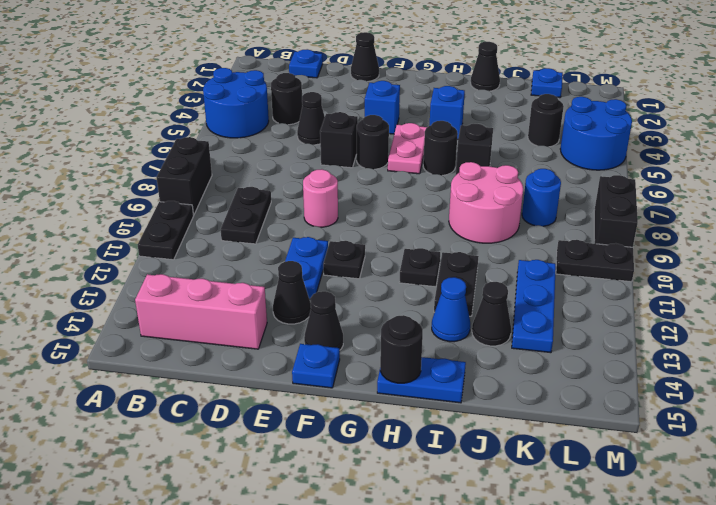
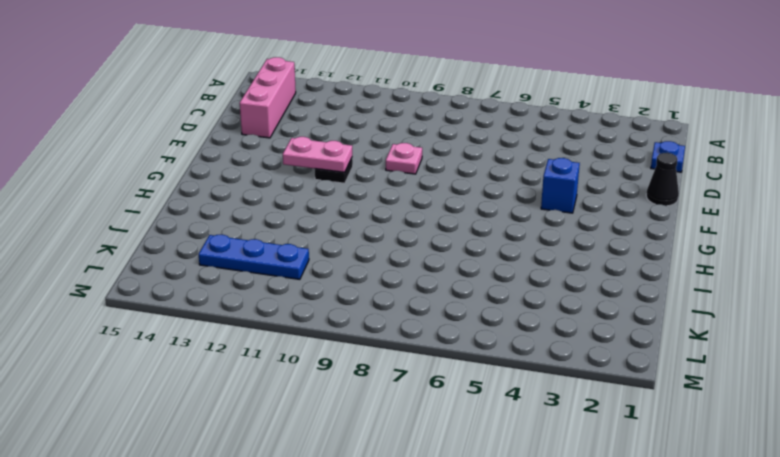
pink 1x1 plate [386,143,422,174] -> pink 1x1 round brick [303,169,338,227]
pink 1x2 plate [283,137,352,172] -> pink 1x2 plate moved to [388,123,427,174]
none -> blue 2x2 round brick [203,68,269,138]
none -> black 1x2 brick [156,137,212,215]
none -> black 1x2 plate [138,201,194,260]
none -> black 1x1 round brick [271,73,303,125]

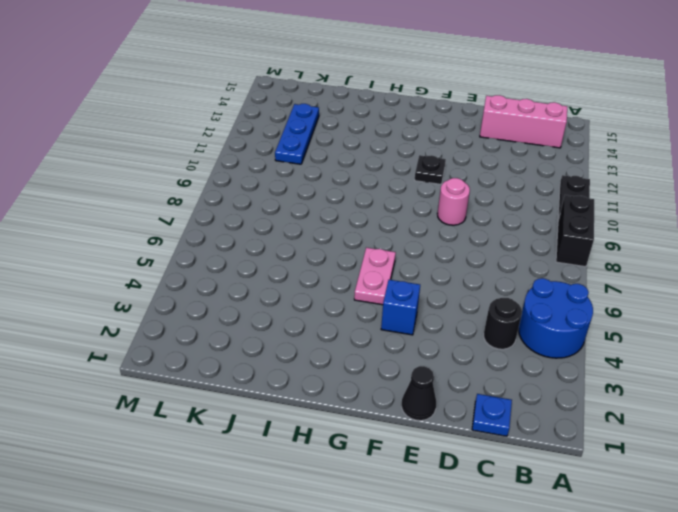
none -> black 1x2 plate [221,187,271,244]
none -> black 1x1 cone [297,92,325,145]
none -> black 1x1 brick [320,112,358,168]
none -> blue 1x2 plate [285,237,328,299]

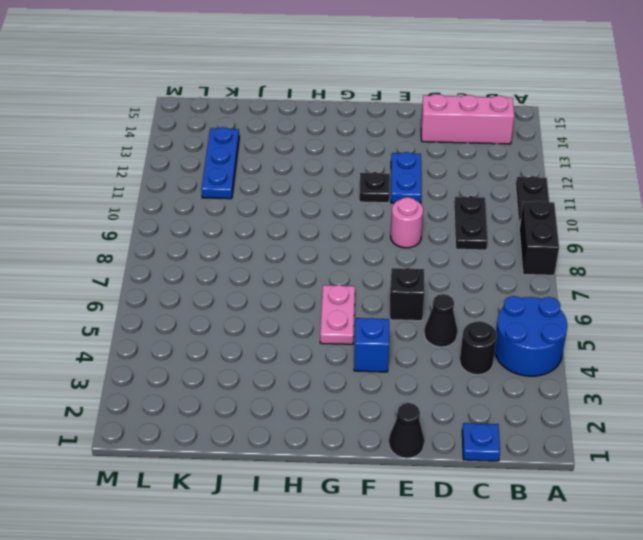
none -> black 1x1 cone [273,261,311,324]
none -> black 1x1 round brick [357,115,389,169]
none -> black 1x1 cone [304,291,343,350]
none -> blue 1x1 plate [292,344,340,388]

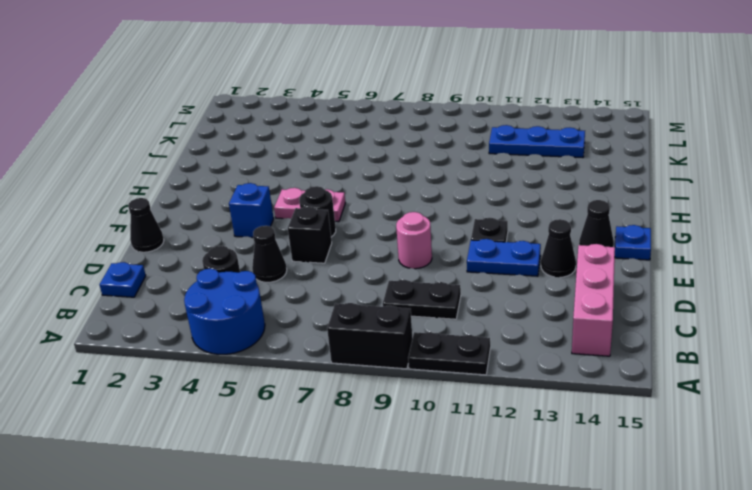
none -> blue 1x1 brick [429,86,465,140]
none -> black 1x1 round brick [423,121,458,175]
none -> black 1x1 plate [399,248,440,287]
none -> blue 1x2 plate [377,357,466,403]

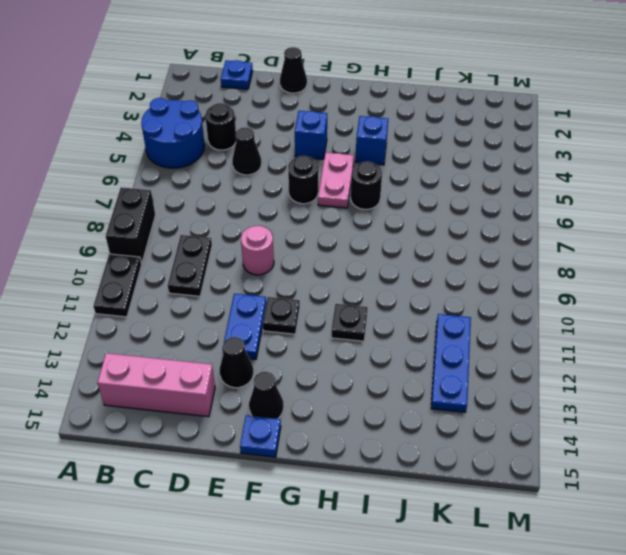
none -> black 1x1 brick [320,112,358,168]
none -> blue 1x2 plate [377,357,466,403]
none -> black 1x1 cone [471,42,500,91]
none -> black 1x1 brick [456,124,493,175]

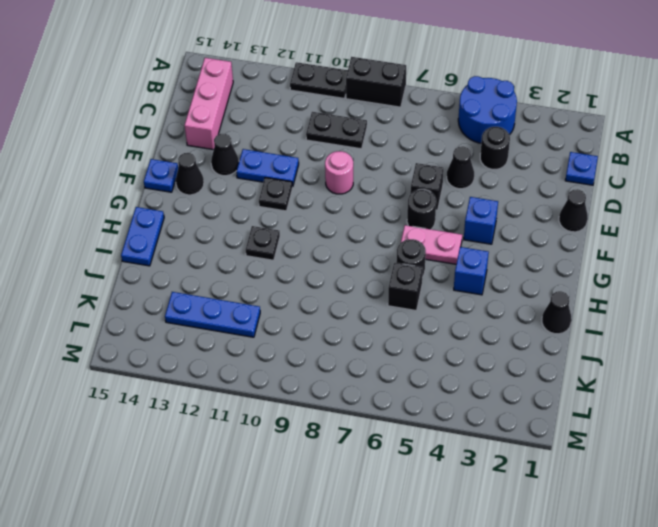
none -> pink 2x2 round brick [449,162,523,243]
none -> black 1x2 plate [434,252,479,316]
none -> blue 1x1 cone [432,277,470,342]
none -> black 1x1 cone [472,282,511,346]

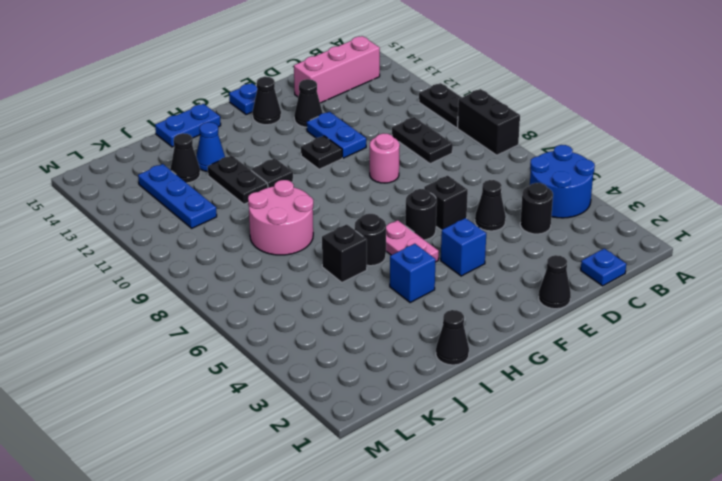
none -> blue 1x1 plate [531,68,563,98]
none -> black 1x1 round brick [528,94,564,147]
none -> blue 1x1 round brick [522,169,561,226]
none -> blue 2x2 round brick [560,97,632,170]

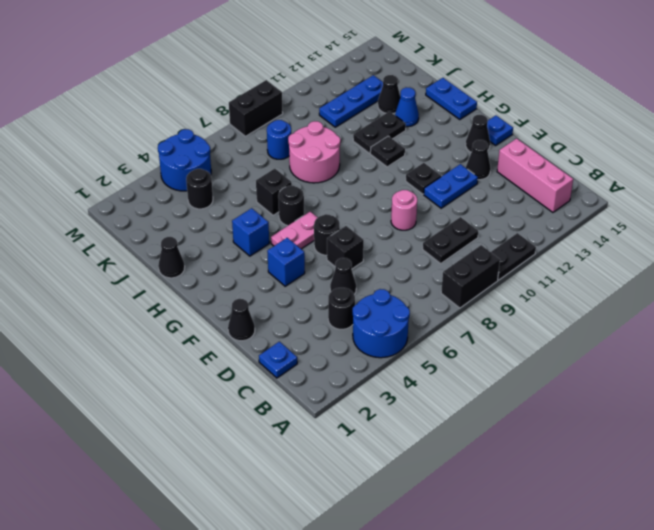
none -> blue 1x1 plate [531,68,563,98]
none -> black 1x2 plate [556,240,634,282]
none -> black 1x1 round brick [380,315,423,383]

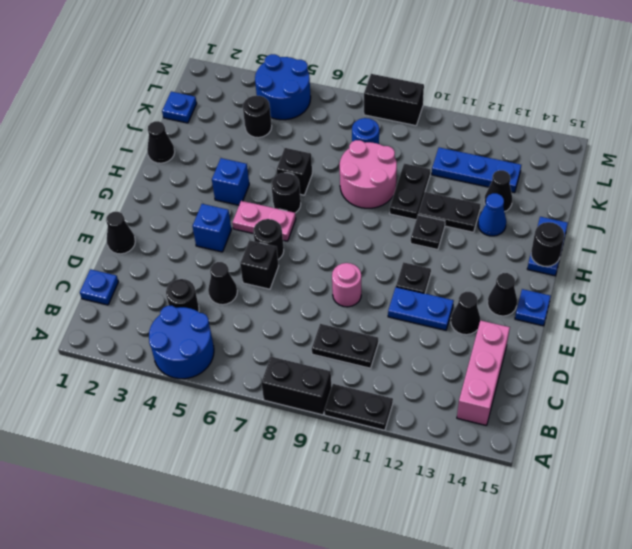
black 1x2 plate [390,164,430,220] -> black 1x2 plate moved to [556,240,634,282]

